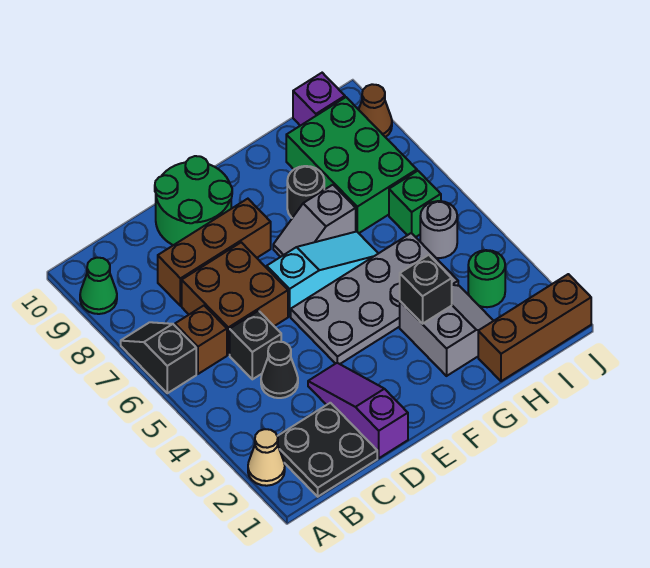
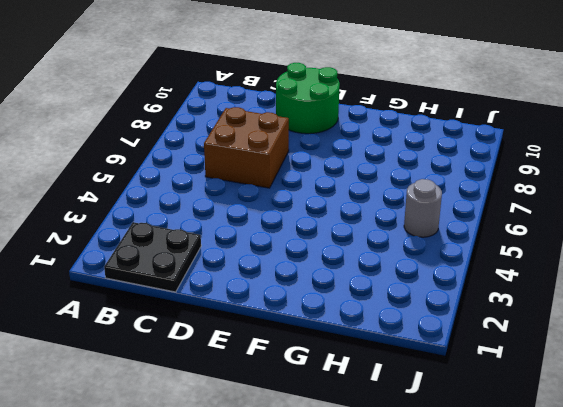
none -> tan 1x1 cone [248,429,285,486]
none -> black 1x2 slope [121,322,196,393]
none -> green 1x1 cone [80,258,117,314]

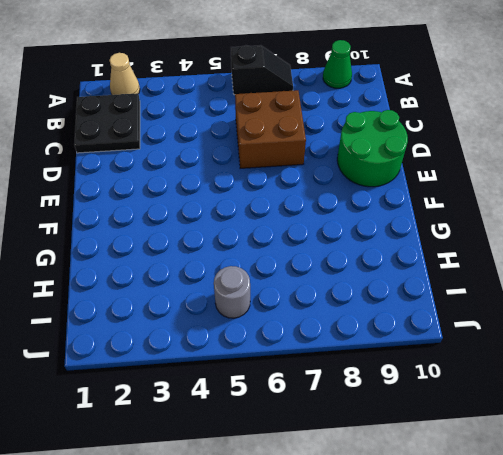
none -> brown 1x1 brick [175,306,227,374]
none -> black 1x1 cone [261,342,298,398]
none -> black 1x1 brick [230,311,281,379]

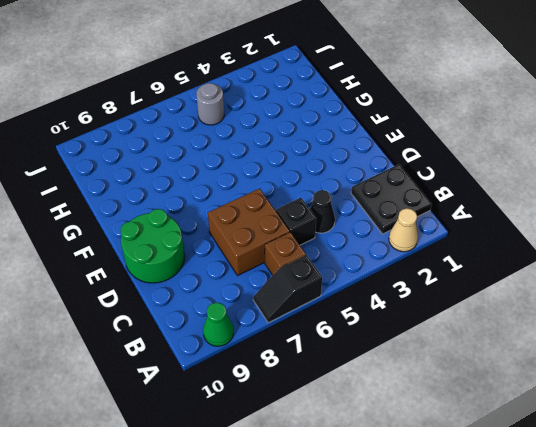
none -> brown 1x3 brick [158,199,271,306]
none -> purple 1x3 slope [308,363,408,458]
none -> grey 2x4 plate [291,233,458,364]

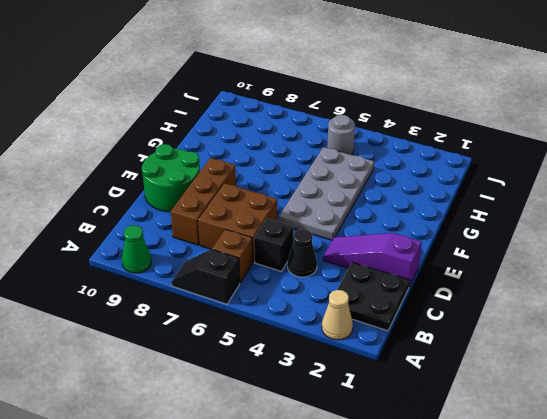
none -> cyan 1x3 slope [267,232,378,316]
none -> grey 1x2 slope [273,185,356,257]
none -> grey 2x2 slope [400,285,493,376]

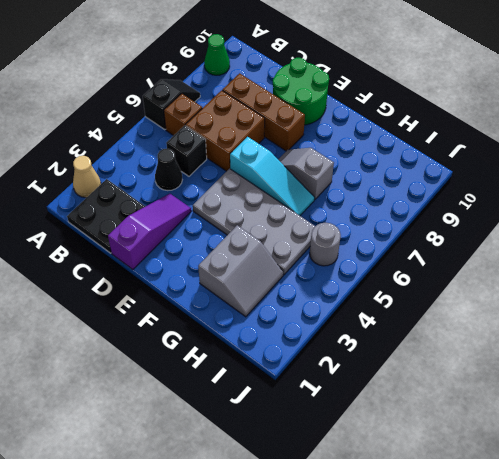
none -> black 1x1 round brick [287,166,324,218]
none -> brown 1x3 brick [478,274,591,381]
none -> green 2x3 brick [286,97,417,233]

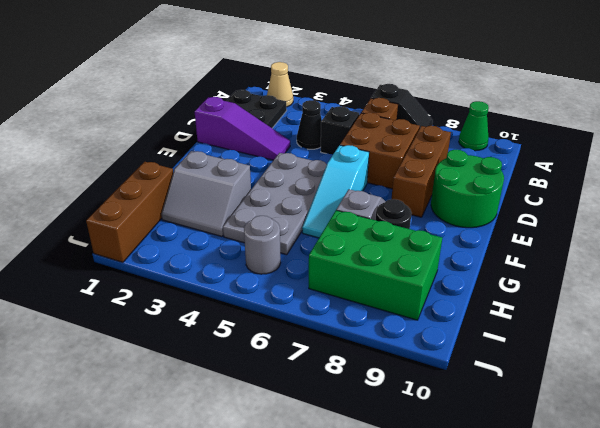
none -> green 1x1 round brick [468,250,505,307]
none -> green 1x1 brick [389,171,441,237]
none -> purple 1x1 brick [293,73,345,126]

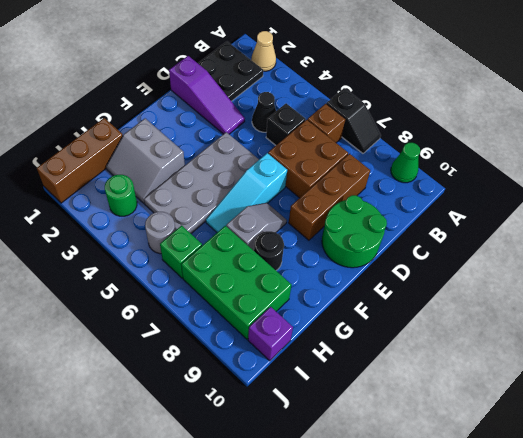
none -> brown 1x1 cone [359,84,392,137]
none -> black 1x1 brick [400,255,452,324]

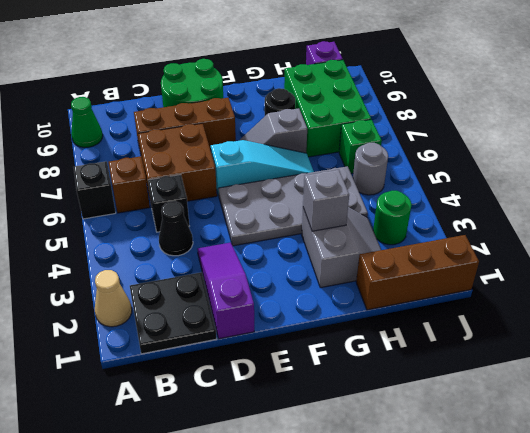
grey 1x1 brick [303,170,349,231] -> black 1x1 brick [400,255,452,324]
none -> brown 1x1 cone [359,84,392,137]

